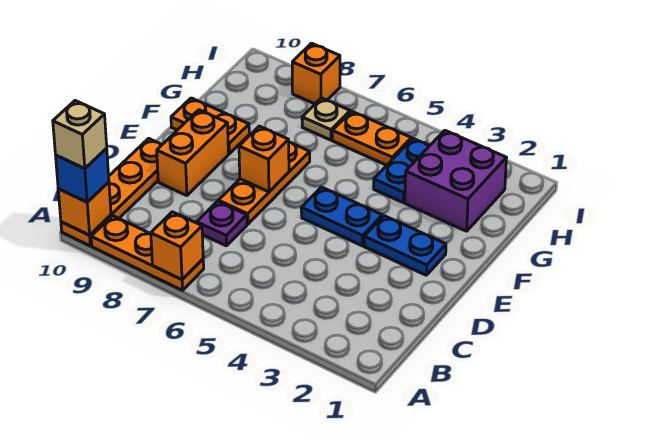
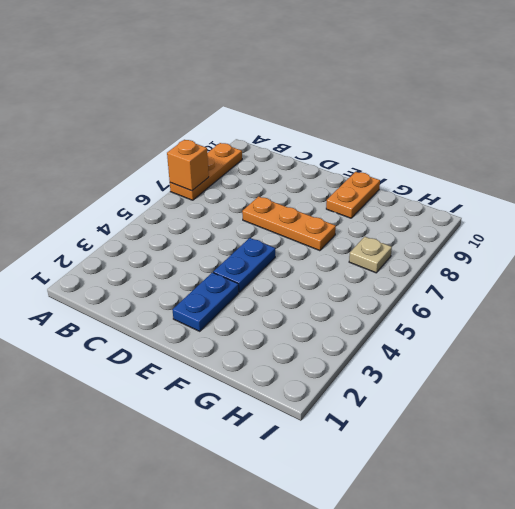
none -> orange 1x4 plate [61,138,162,246]
none -> purple 1x1 plate [197,201,247,246]
none -> orange 1x2 brick [157,110,228,196]

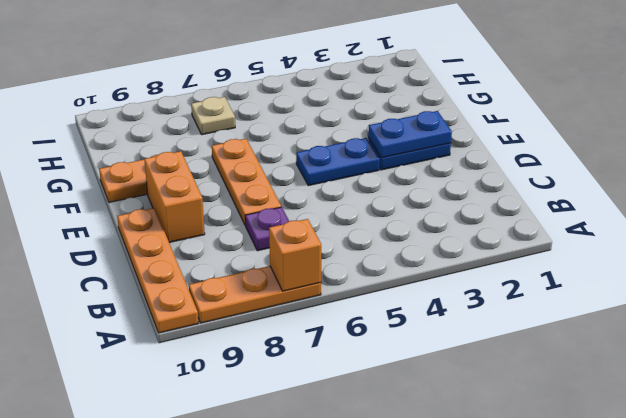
blue 1x2 plate [368,111,452,158] -> blue 1x2 plate turned to [374,139,429,202]
none -> purple 2x2 brick [405,130,506,231]
none -> orange 1x2 plate [332,111,411,165]
none -> orange 1x1 brick [292,43,340,104]

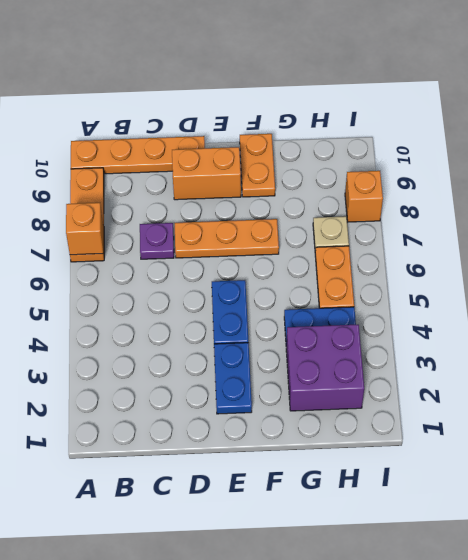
none -> orange 1x1 brick [58,182,111,235]
none -> orange 1x1 brick [239,126,289,192]
none -> blue 1x1 brick [56,149,109,202]

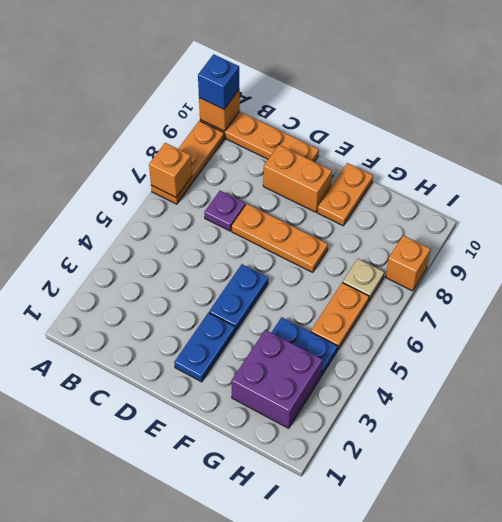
none -> orange 1x1 brick [239,126,289,192]
none -> tan 1x1 brick [53,101,107,168]

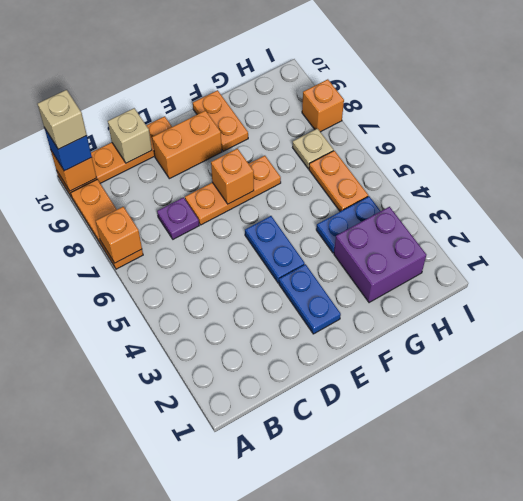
tan 1x1 brick [108,108,152,163] -> none

